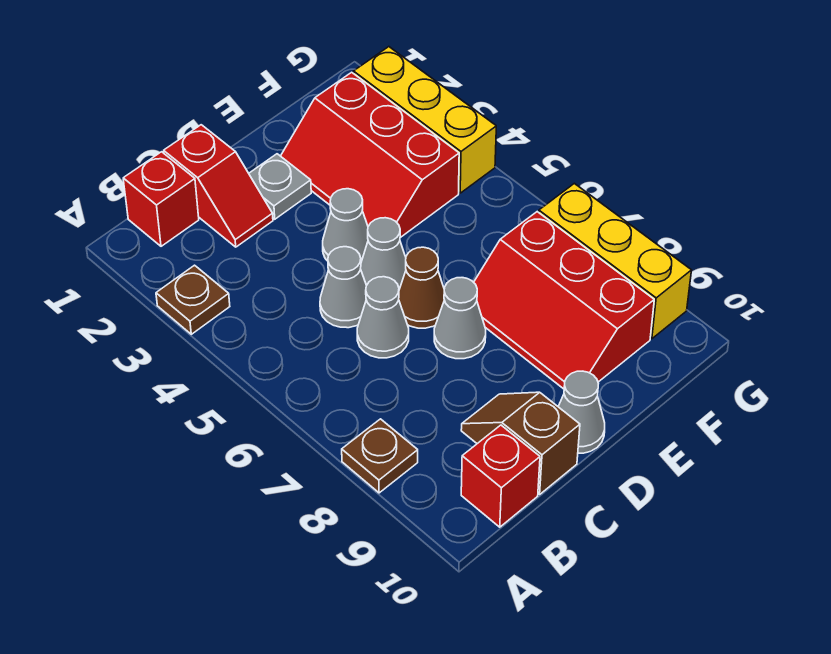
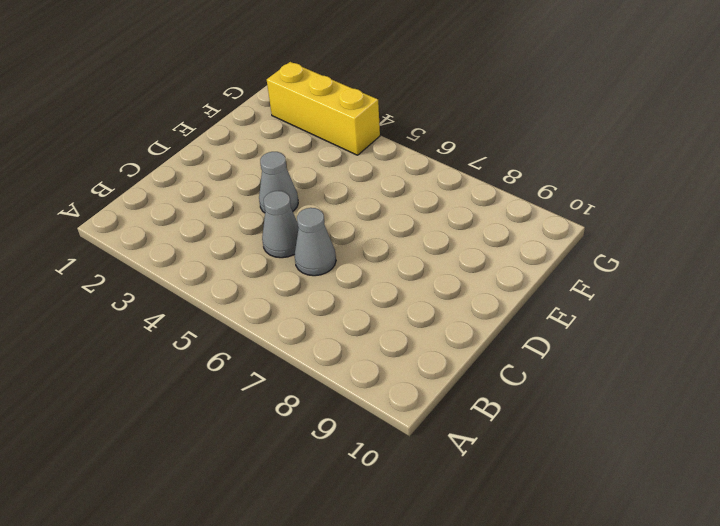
none -> brown 1x1 plate [156,265,230,334]
none -> brown 1x1 plate [342,419,418,493]
none -> red 1x1 brick [123,152,199,246]

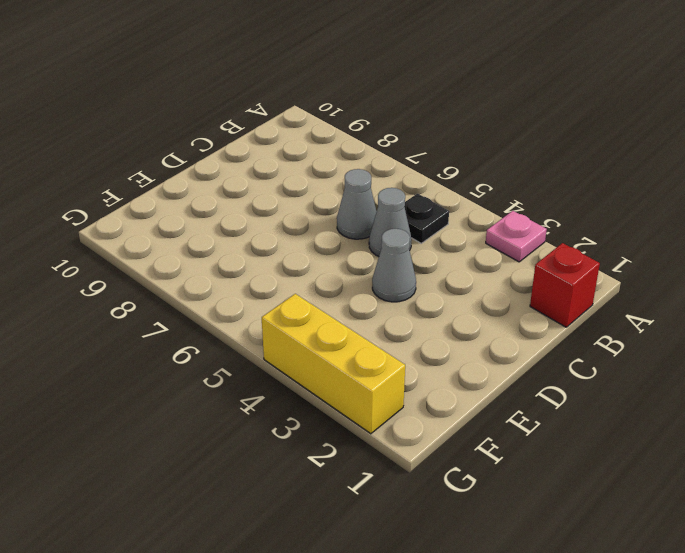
pink 1x1 plate [486,211,547,262] -> brown 1x1 plate [156,265,230,334]
black 1x1 plate [405,194,449,243] -> none
none -> brown 1x1 plate [342,419,418,493]
none -> red 1x1 brick [461,425,540,527]
none -> red 1x2 slope [164,125,273,247]

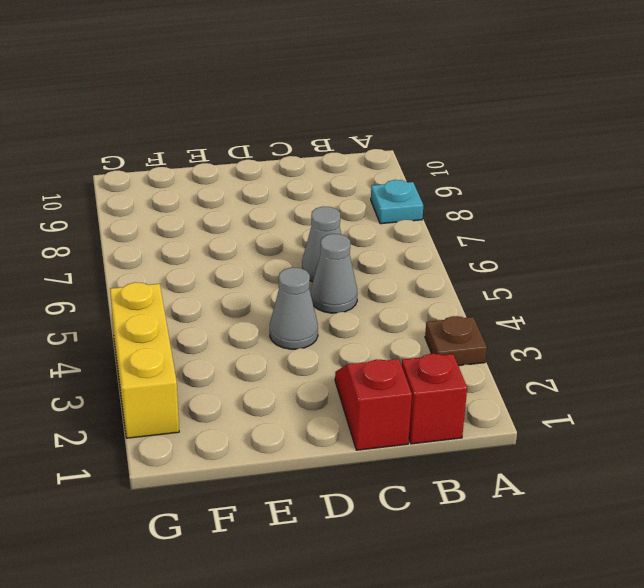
cyan 1x1 plate [371,180,423,224] -> brown 1x1 plate [342,419,418,493]
none -> red 1x1 brick [461,425,540,527]
none -> brown 1x2 slope [461,392,580,494]
none -> grey 1x1 plate [249,154,311,219]

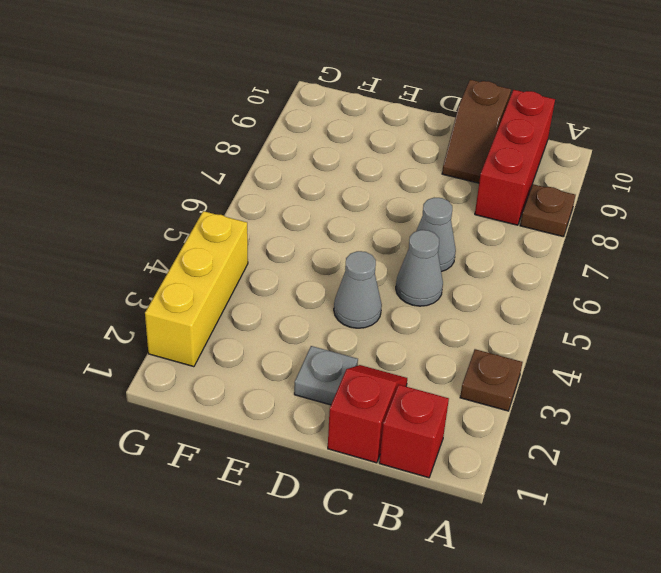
red 1x3 brick [475,90,555,225] -> red 1x1 brick [461,425,540,527]
none -> grey 1x1 cone [361,218,406,289]
none -> brown 1x1 cone [399,247,444,328]
none -> grey 1x1 cone [434,278,486,359]

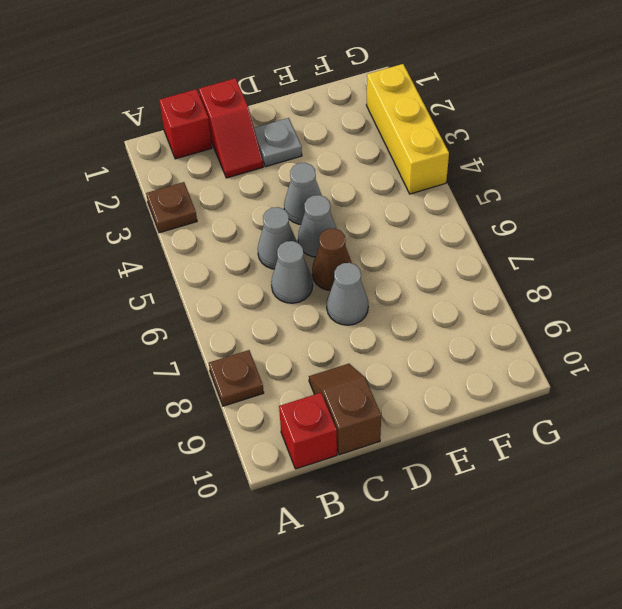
none -> grey 1x1 cone [558,371,605,453]
none -> red 2x3 slope [281,72,459,238]
none -> red 2x3 slope [474,212,654,389]

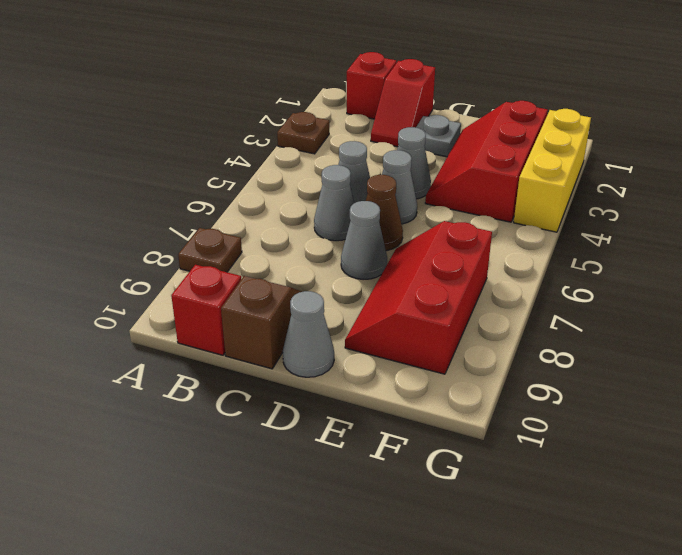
none -> yellow 1x3 brick [539,183,692,339]

